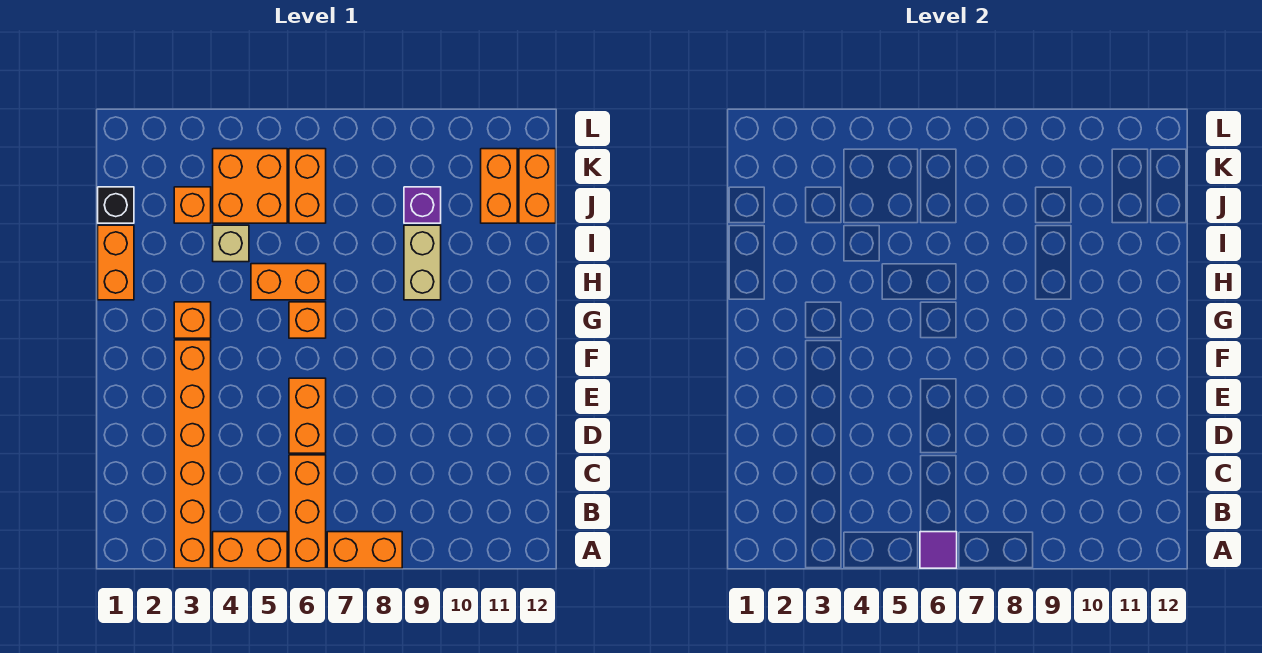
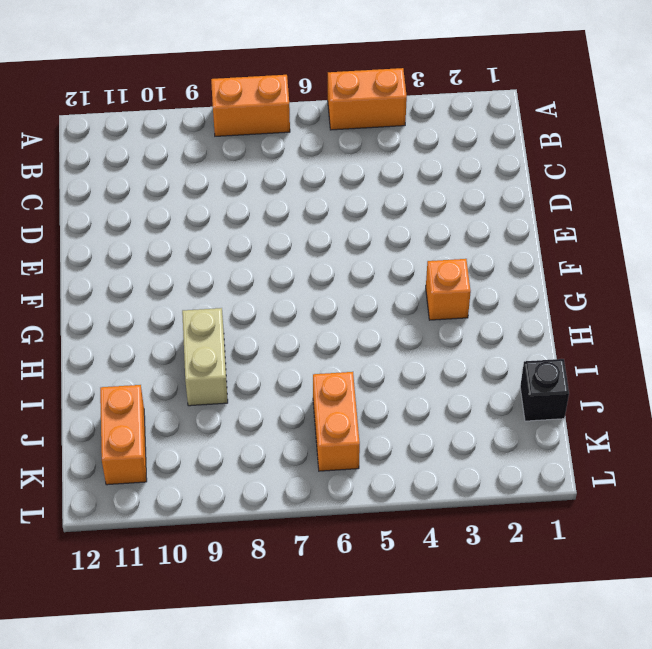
none -> orange 1x6 brick [174,340,211,568]
none -> orange 1x3 brick [289,455,326,568]
none -> orange 1x2 brick [289,378,326,453]

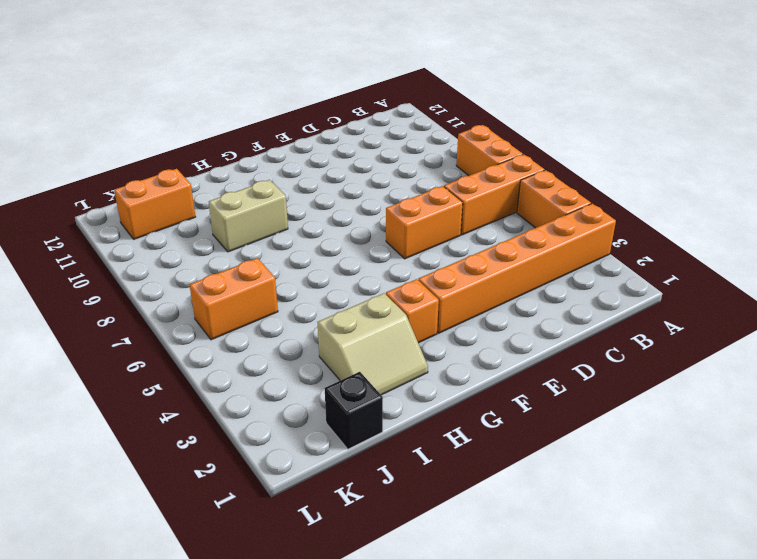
tan 2x2 slope [318,293,428,395] -> none
none -> orange 1x1 brick [289,302,326,338]
none -> orange 1x2 brick [98,225,134,300]
none -> orange 1x2 brick [251,264,326,300]

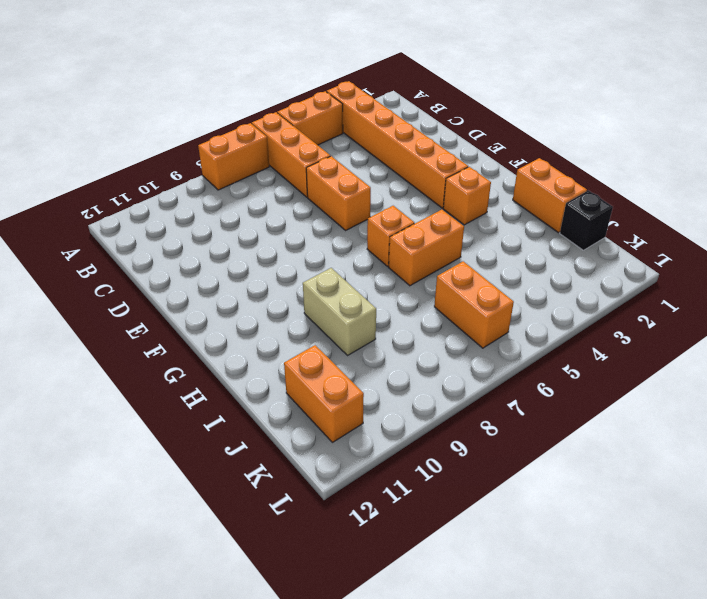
none -> tan 1x1 brick [213,225,249,262]
none -> orange 1x1 brick [174,187,211,223]
none -> orange 2x2 brick [213,149,287,223]

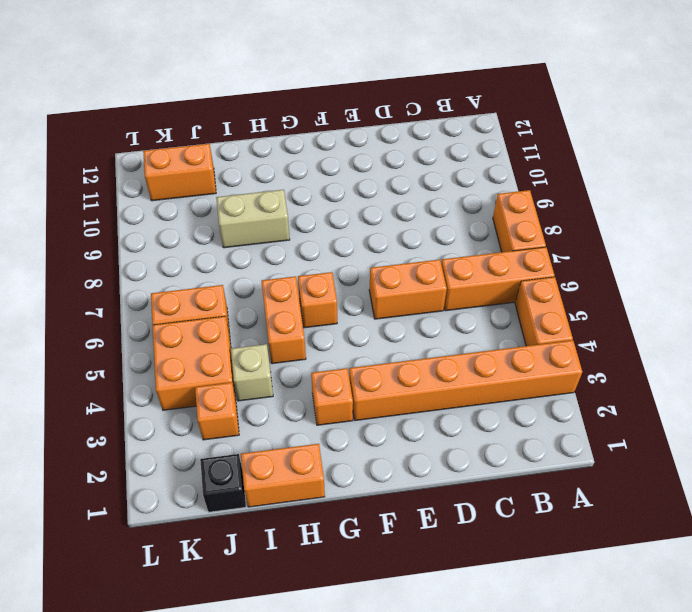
none -> purple 1x1 brick [404,187,441,223]
none -> orange 1x2 brick [519,149,556,223]
none -> purple 1x1 tile [920,532,957,568]

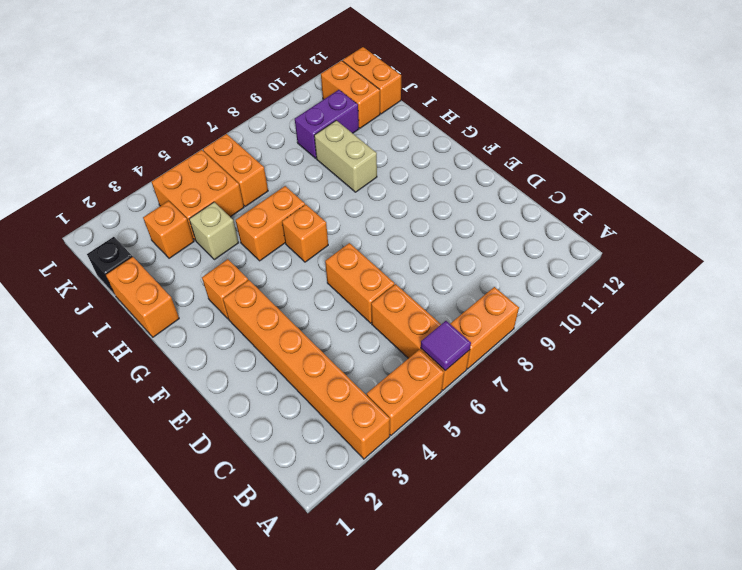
purple 1x2 brick [295,90,359,158] -> purple 1x1 brick [404,187,441,223]

